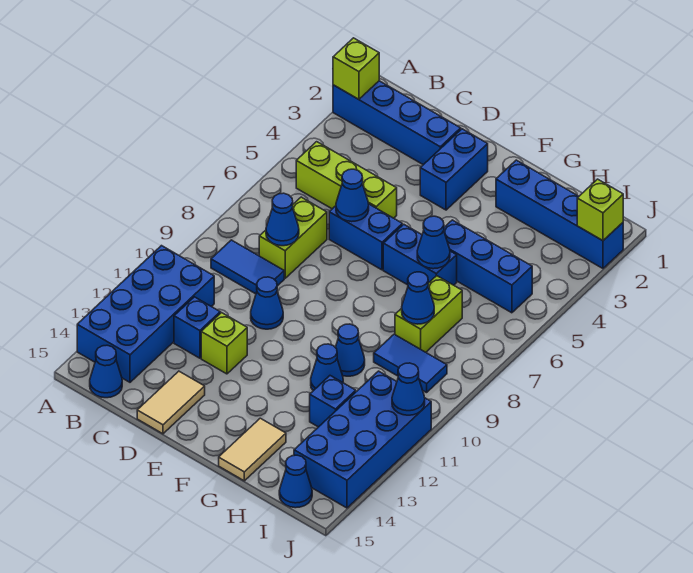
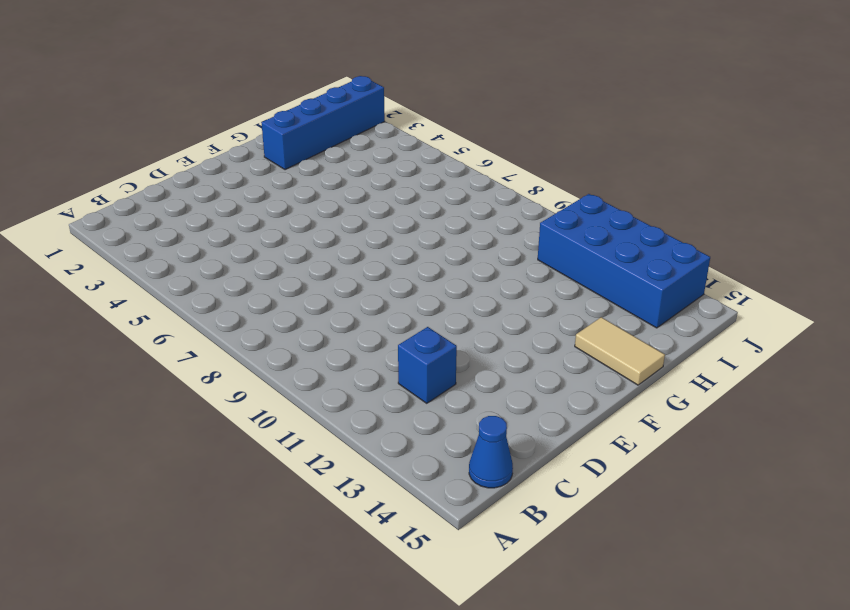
none -> blue 1x4 brick [333,81,461,165]
none -> blue 2x4 brick [77,246,214,382]
none -> lime 1x3 brick [296,142,397,218]
none -> blue 1x2 tile [211,240,284,294]

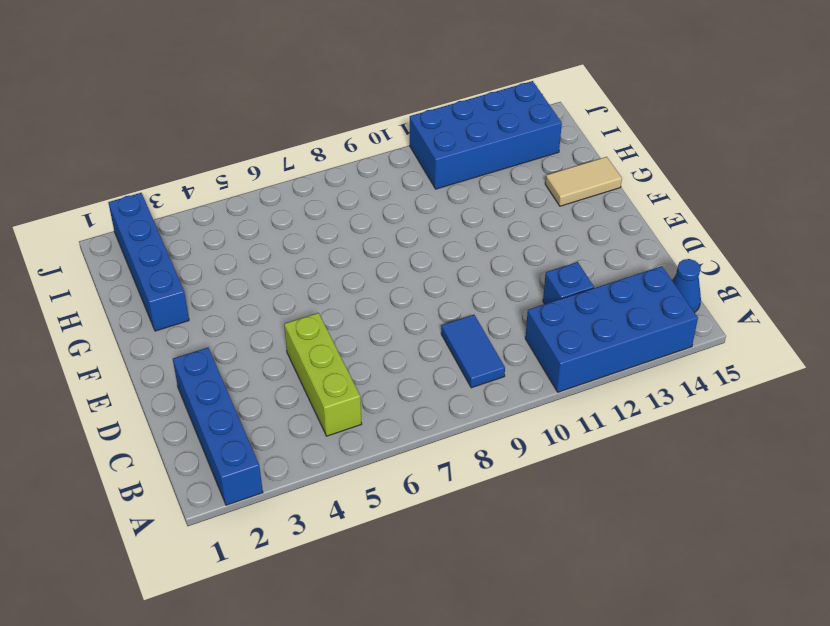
none -> lime 1x2 brick [259,197,327,278]
none -> blue 1x2 brick [329,204,402,270]
none -> blue 1x1 cone [251,277,283,329]
none -> lime 1x1 brick [201,313,247,374]

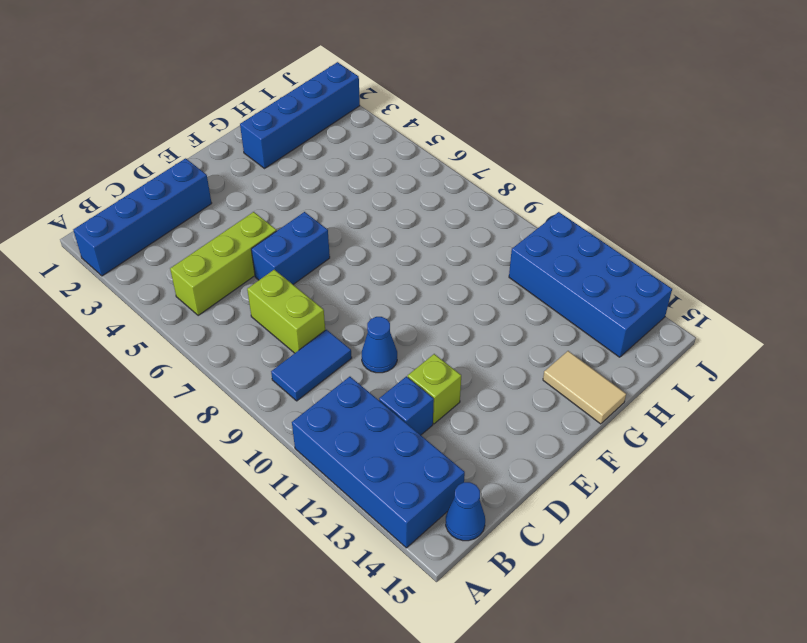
none -> tan 1x2 tile [137,371,205,434]
none -> blue 1x2 brick [420,129,488,210]
none -> blue 1x2 brick [383,224,457,285]
none -> blue 1x3 brick [444,220,532,313]

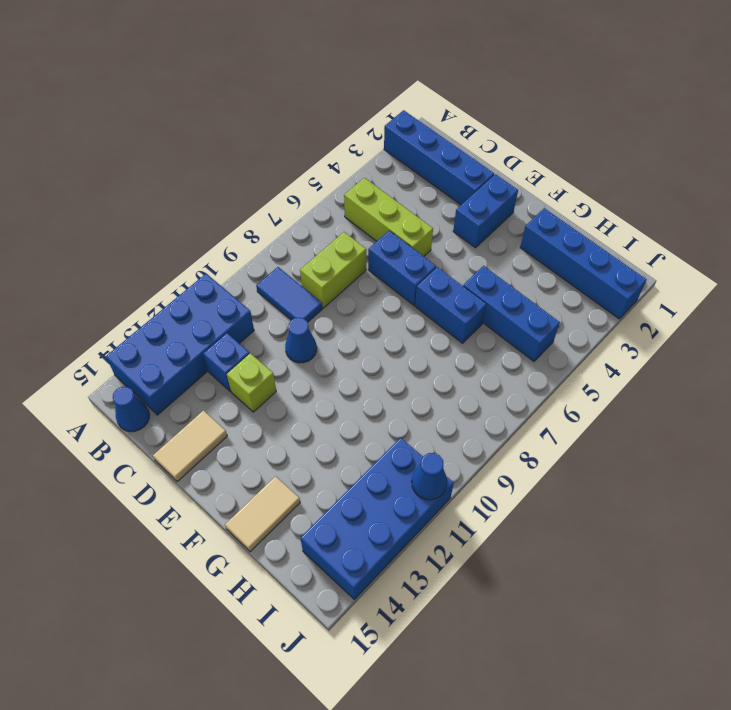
none -> blue 1x1 cone [335,324,365,376]
none -> blue 1x1 cone [311,344,343,391]
none -> lime 1x2 brick [395,276,462,352]
none -> blue 1x2 tile [374,334,447,393]

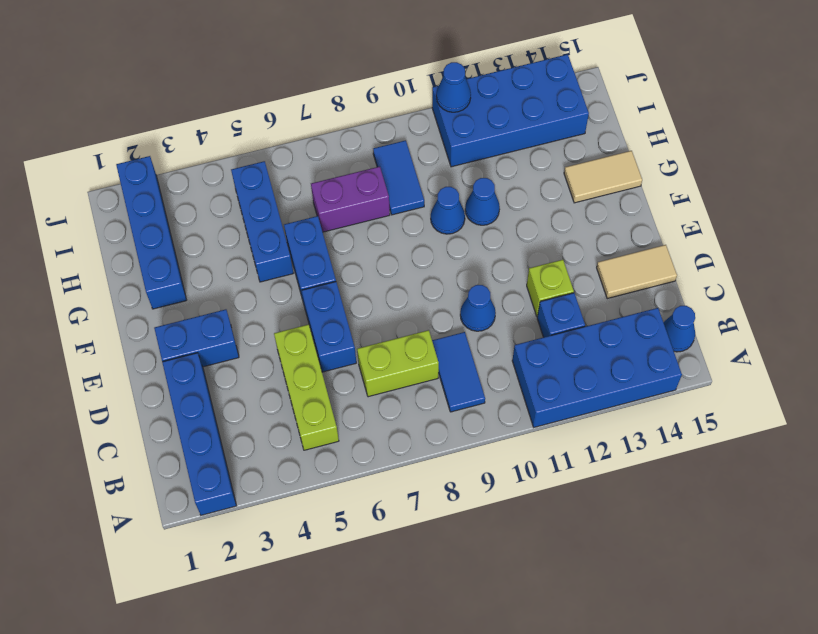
purple 1x2 brick [311,167,390,232] -> lime 1x2 brick [395,276,462,352]
none -> blue 1x1 brick [310,376,356,427]
none -> blue 1x1 cone [279,455,312,508]
none -> lime 1x1 brick [333,38,379,99]
none -> blue 1x1 cone [266,193,299,246]

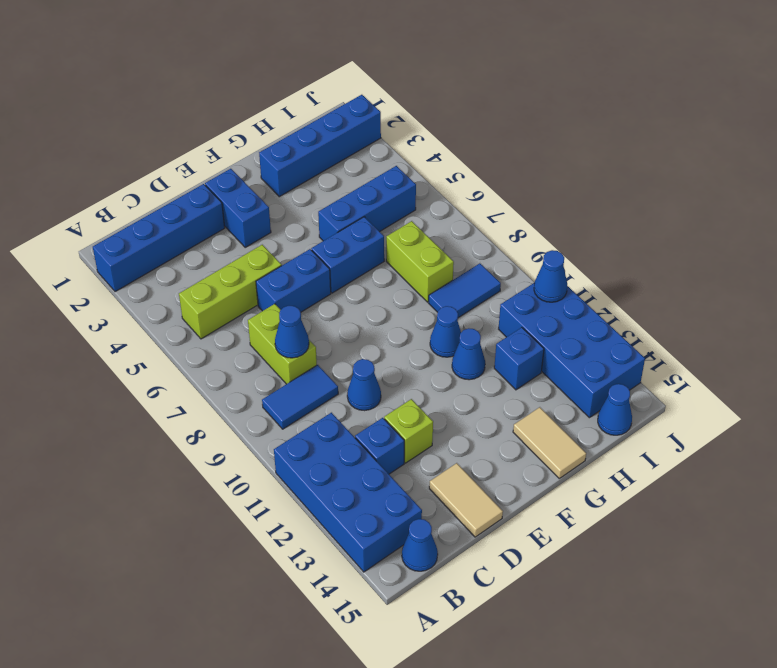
none -> lime 1x1 brick [333,38,379,99]
none -> blue 1x1 cone [336,169,369,222]
none -> blue 1x1 cone [417,216,450,269]
none -> blue 1x1 cone [402,272,434,324]

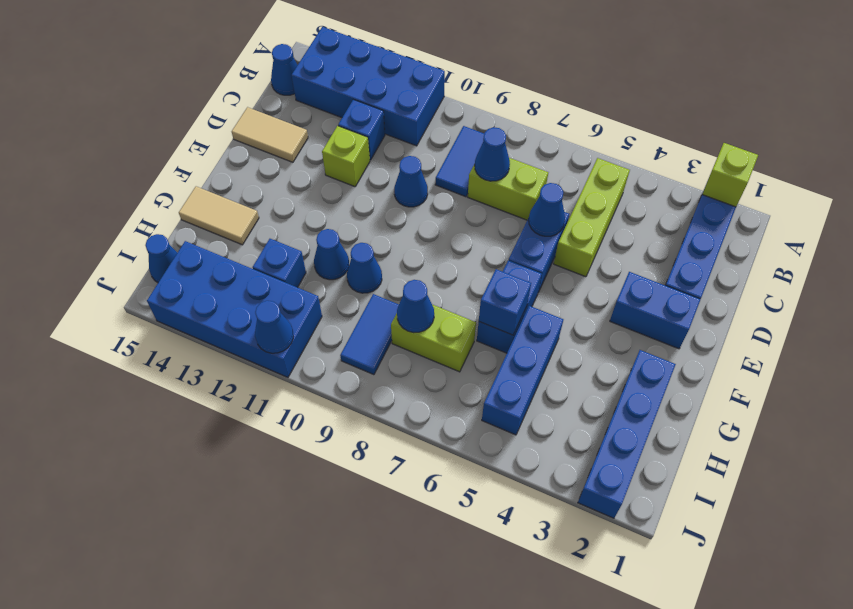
blue 1x1 brick [479,269,531,335] -> blue 1x1 cone [417,216,450,269]
none -> lime 1x1 brick [577,179,623,241]

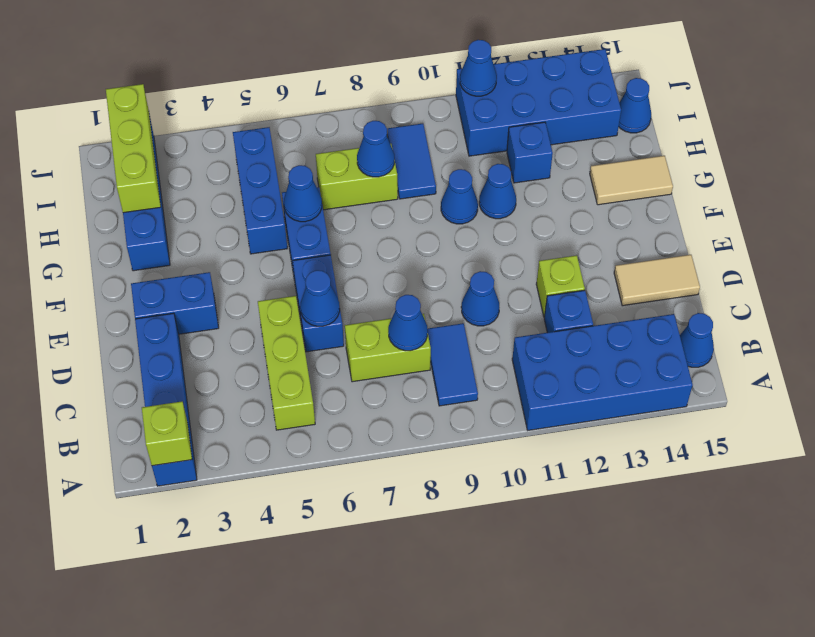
lime 1x3 brick [106,84,161,213] -> lime 1x1 brick [577,179,623,241]

